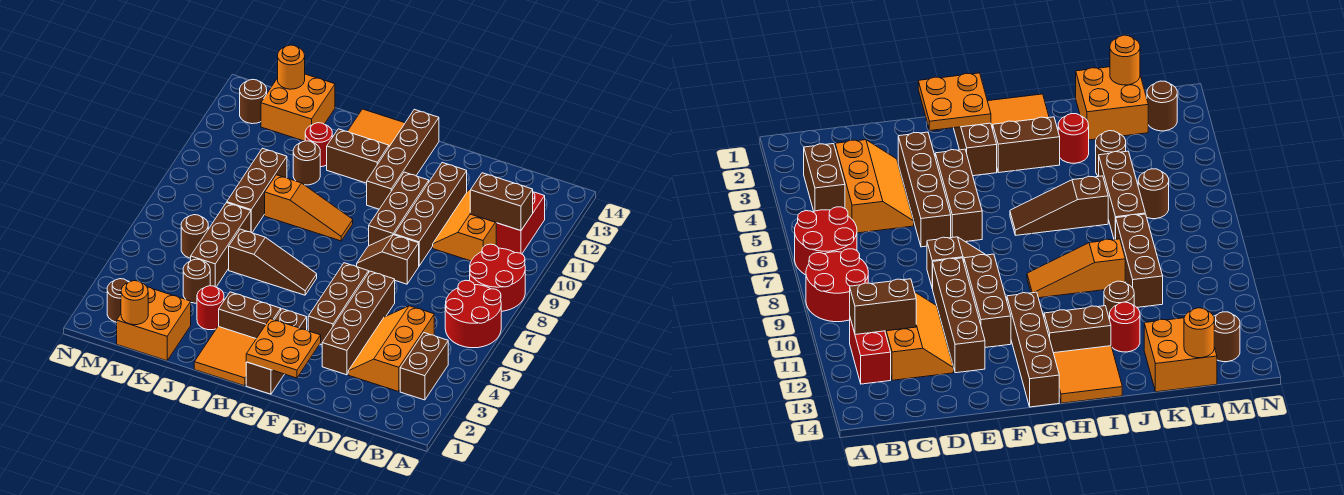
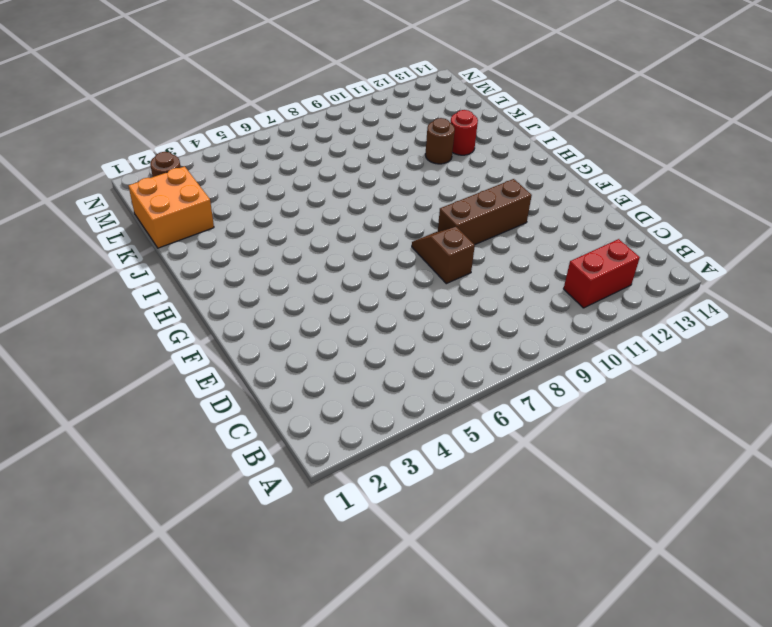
none -> red 2x2 round brick [445,280,501,348]
none -> red 2x2 round brick [470,244,525,311]
none -> brown 1x2 brick [400,333,448,400]
none -> orange 2x3 slope [348,306,434,392]

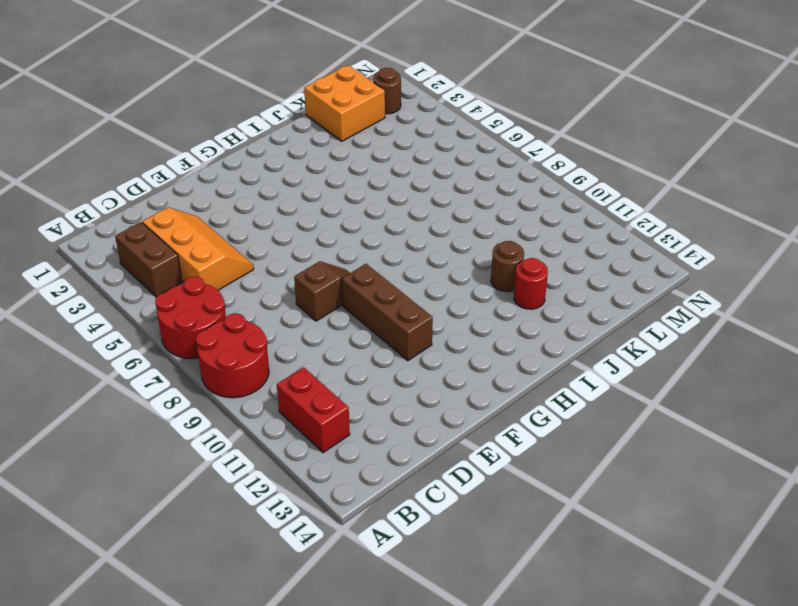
none -> orange 2x3 slope [433,190,496,261]
none -> brown 1x4 brick [322,271,395,375]
none -> brown 1x4 brick [395,163,467,266]
none -> brown 1x3 brick [308,263,369,345]

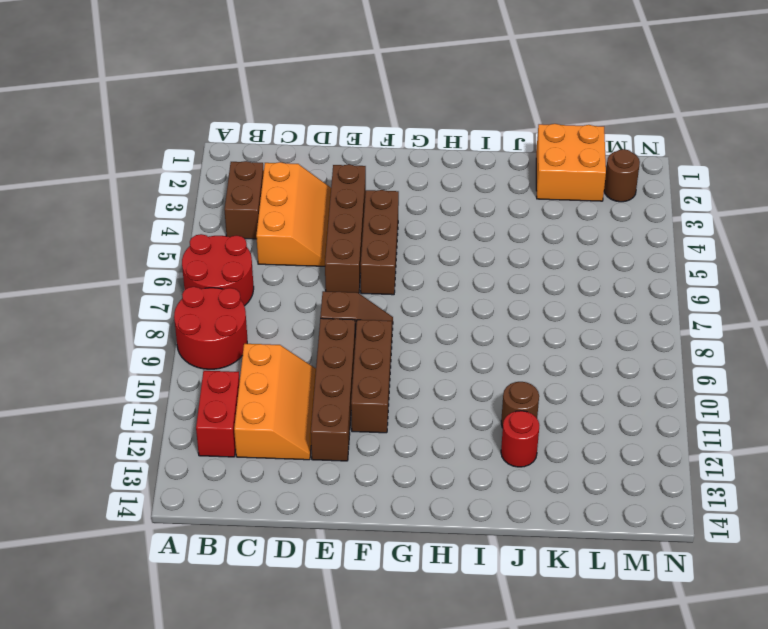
none -> brown 1x3 brick [246,309,307,394]
none -> brown 1x4 brick [367,109,439,209]
none -> orange 2x2 tile [194,326,256,386]
none -> brown 1x2 brick [219,292,281,339]

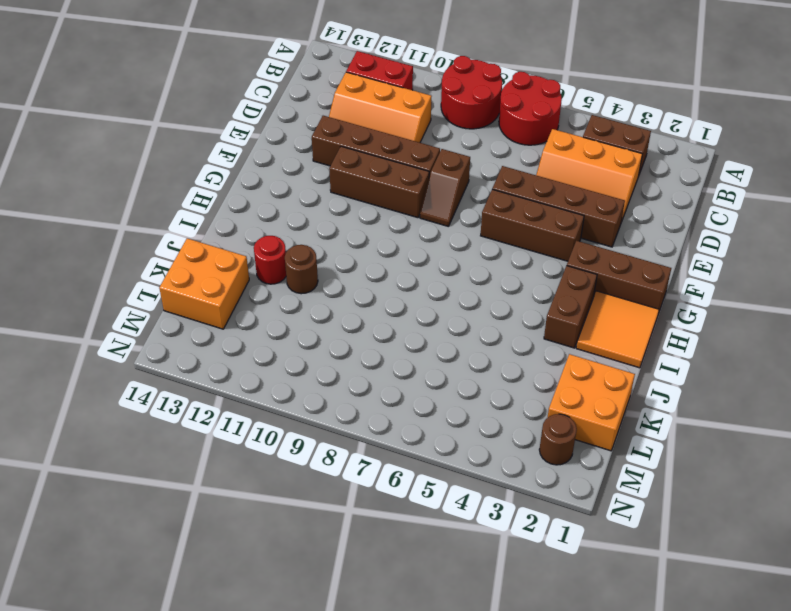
none -> brown 1x4 brick [367,109,439,209]
none -> brown 1x3 slope [229,229,317,295]
none -> orange 1x3 slope [265,175,353,241]
none -> brown 1x2 brick [327,129,389,183]

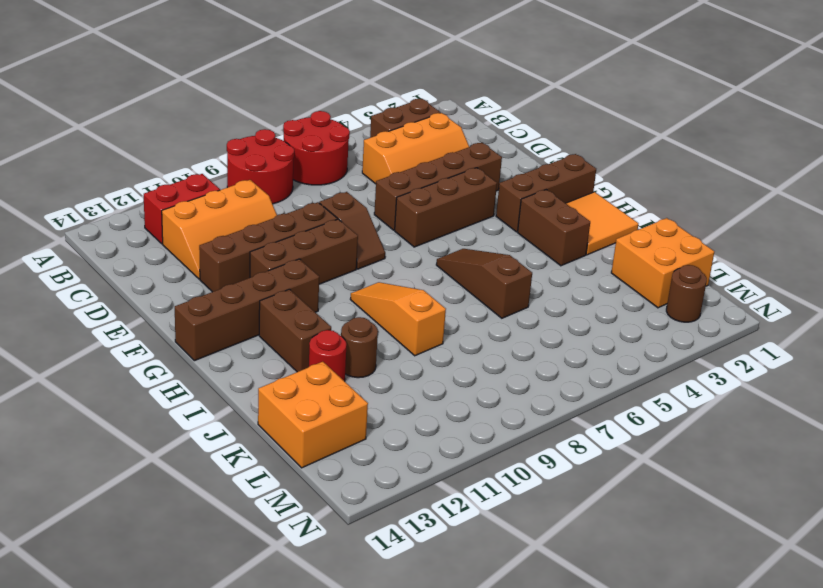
none -> orange 2x2 tile [347,109,405,147]
none -> red 1x1 round brick [197,286,224,330]
none -> brown 1x1 round brick [183,259,210,303]
none -> brown 1x3 brick [191,203,251,287]

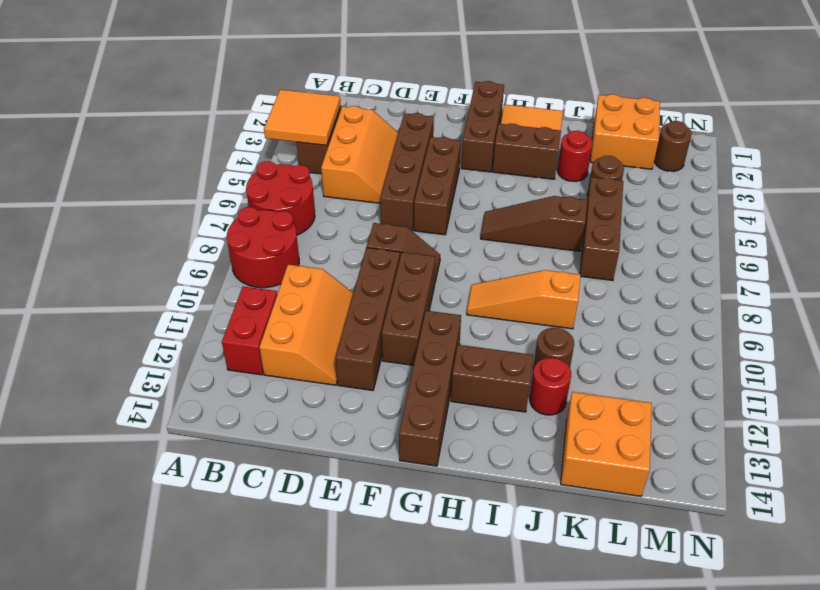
orange 2x2 tile [264,90,341,145] -> orange 2x2 tile moved to [347,109,405,147]
none -> brown 1x3 brick [227,148,287,233]
none -> brown 1x1 round brick [181,215,208,258]
none -> brown 1x1 round brick [240,79,267,124]
none -> brown 1x2 brick [470,173,533,231]

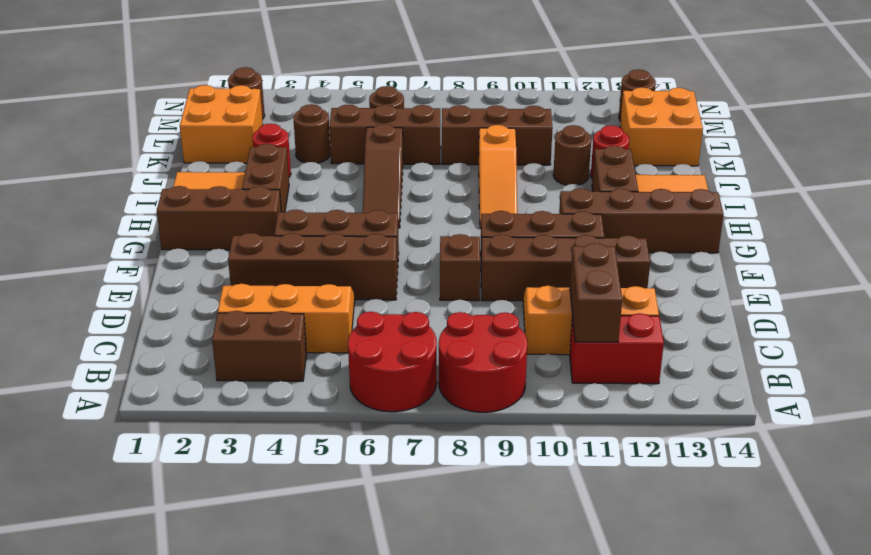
none -> orange 2x2 plate [246,319,321,378]
none -> orange 1x1 round brick [121,281,148,325]
none -> orange 1x1 round brick [278,45,305,89]

